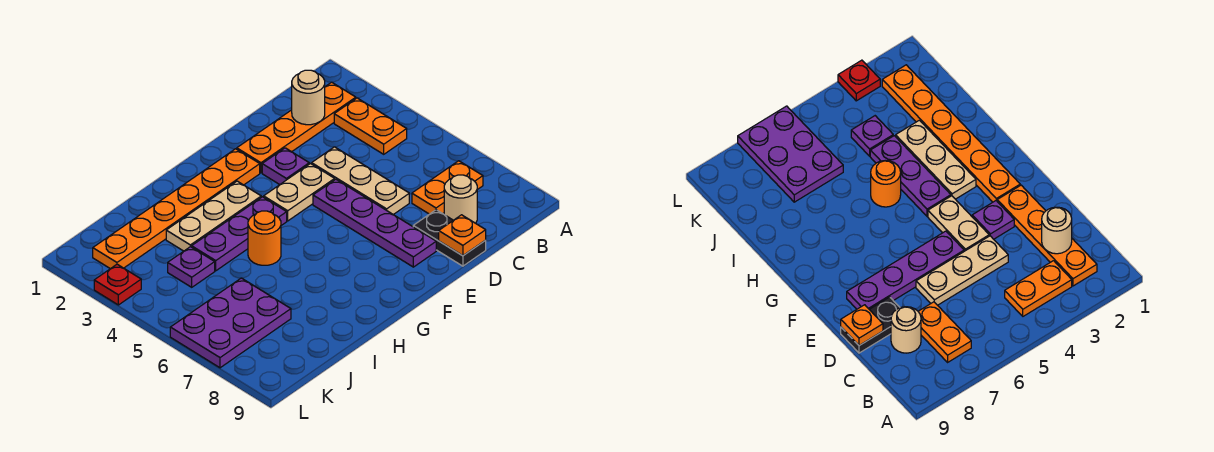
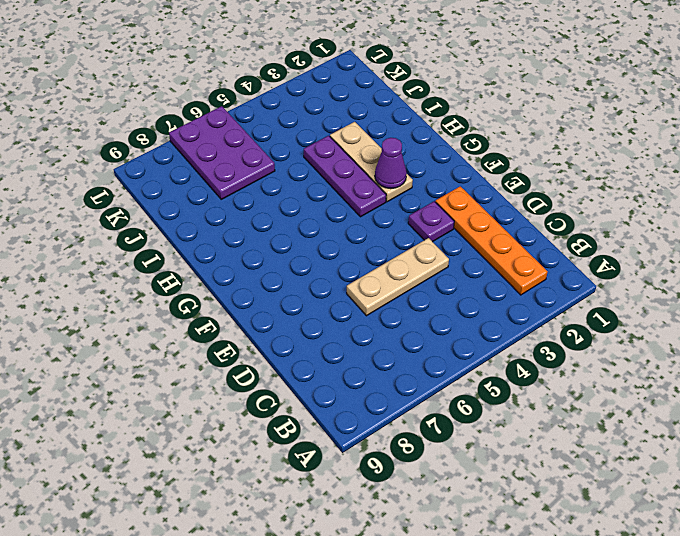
purple 1x1 cone [375,138,407,189] -> none
none -> orange 1x2 plate [334,98,407,154]
none -> orange 1x2 plate [412,161,483,214]
none -> tan 1x1 round brick [444,175,477,223]

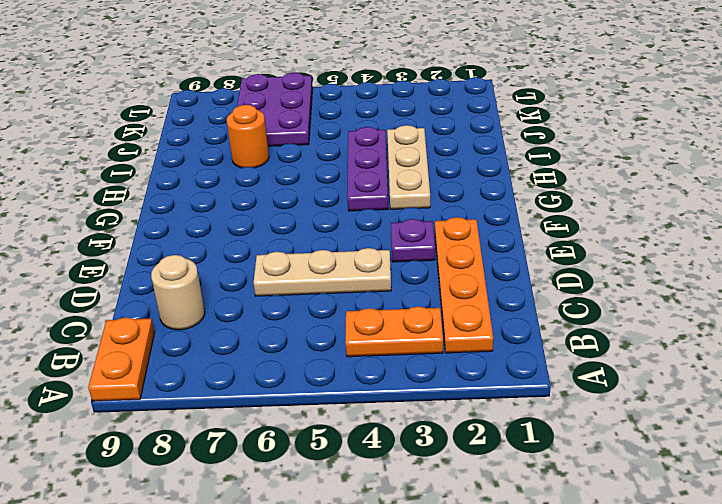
orange 1x2 plate [88,317,155,401] -> orange 1x2 plate moved to [412,161,483,214]
orange 1x1 round brick [227,105,269,168] -> orange 1x1 round brick moved to [248,211,281,265]
none -> black 1x2 plate [413,210,486,266]
none -> tan 1x2 plate [264,163,335,221]
none -> purple 1x4 plate [313,179,436,267]

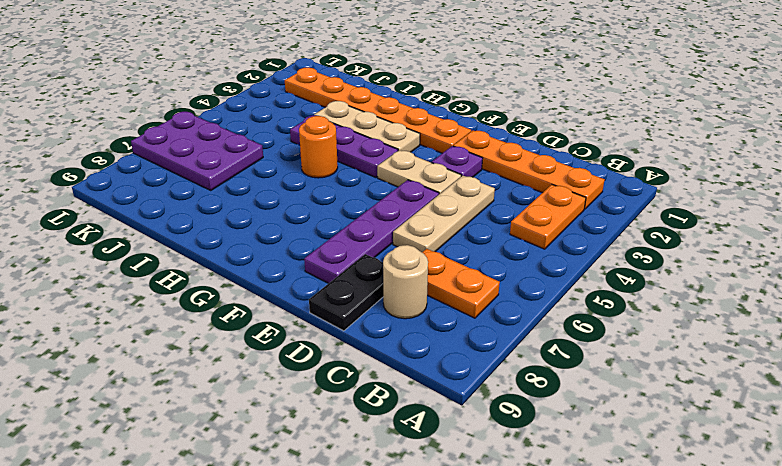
none -> purple 1x1 plate [168,247,215,287]
none -> red 1x1 plate [94,264,141,305]
none -> tan 1x1 round brick [292,70,325,125]

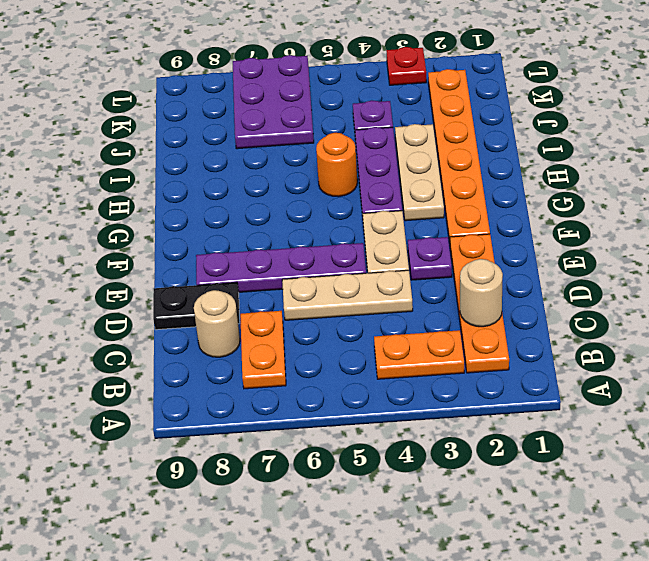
none -> orange 1x1 plate [439,215,486,256]

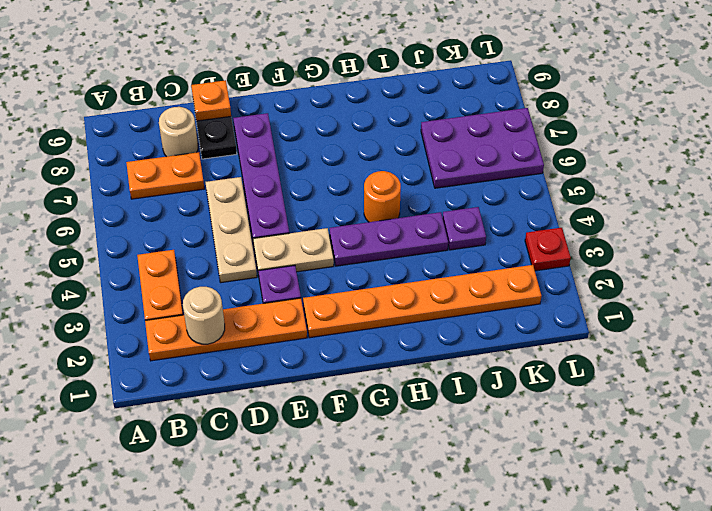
none -> tan 1x3 plate [166,181,261,251]

